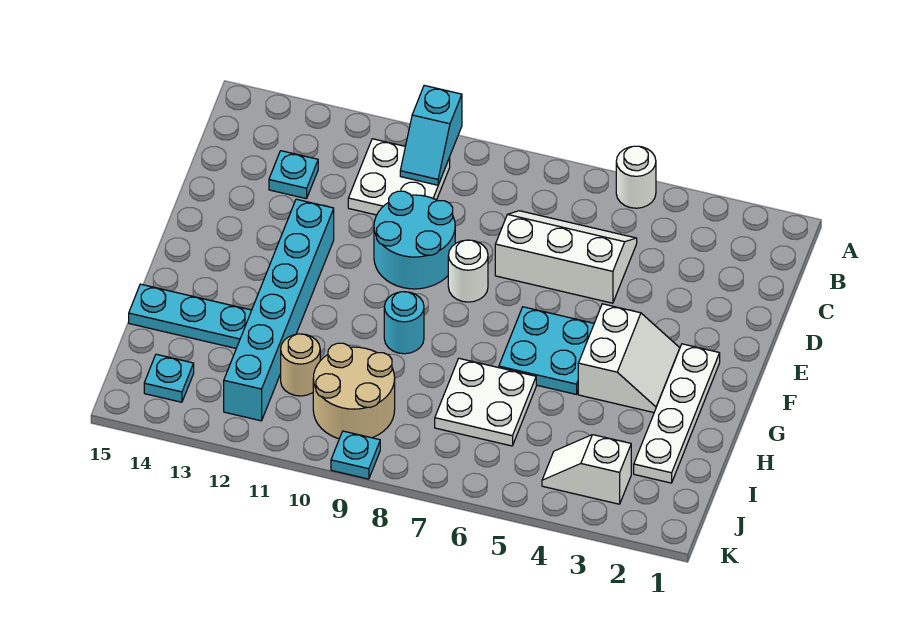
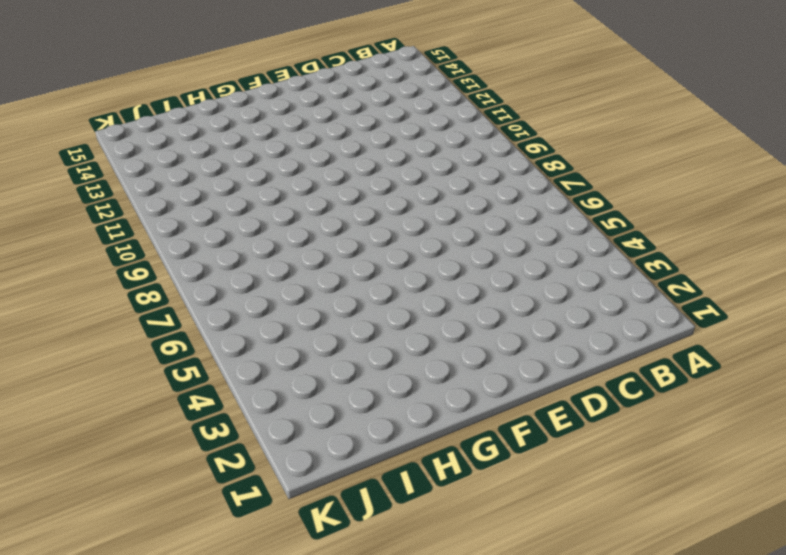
none -> white 1x1 round brick [616,146,656,208]
none -> white 2x2 plate [348,139,450,215]
none -> white 2x3 slope [495,211,637,303]

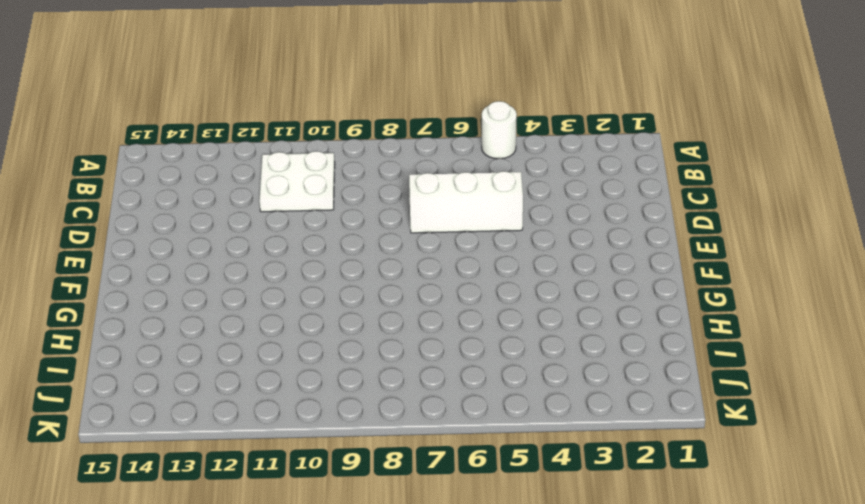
none -> cyan 1x1 plate [269,151,318,199]
none -> cyan 2x2 round brick [374,191,455,289]
none -> white 1x1 round brick [448,240,488,302]

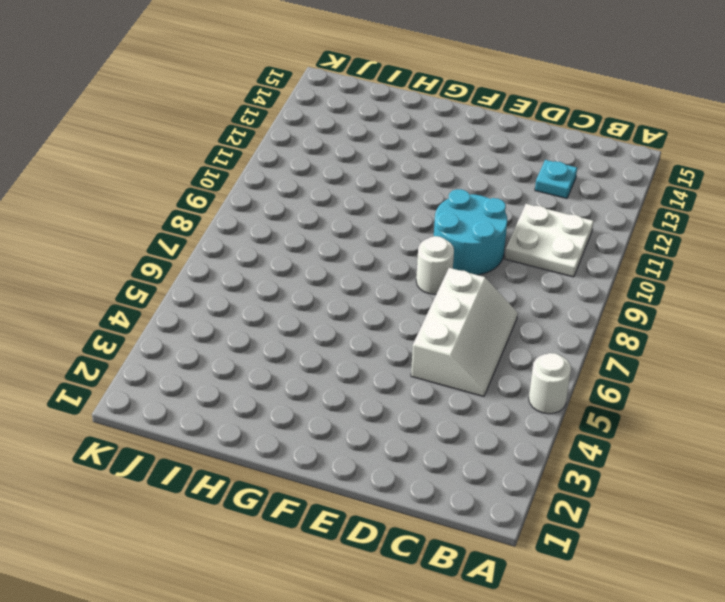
none -> cyan 1x6 brick [224,199,334,421]
none -> white 1x4 plate [634,344,720,483]
none -> white 2x2 slope [578,304,680,413]

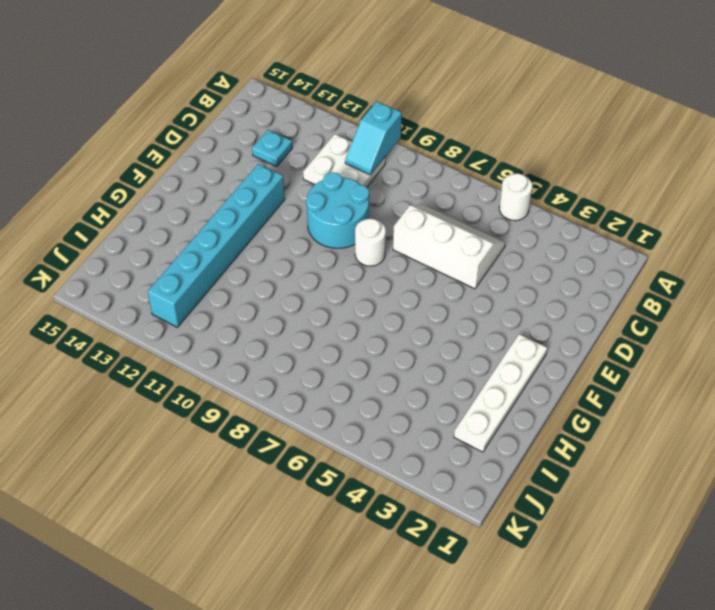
none -> white 2x2 slope [578,304,680,413]
none -> cyan 2x2 plate [499,307,594,394]
none -> cyan 1x1 round brick [384,292,424,354]

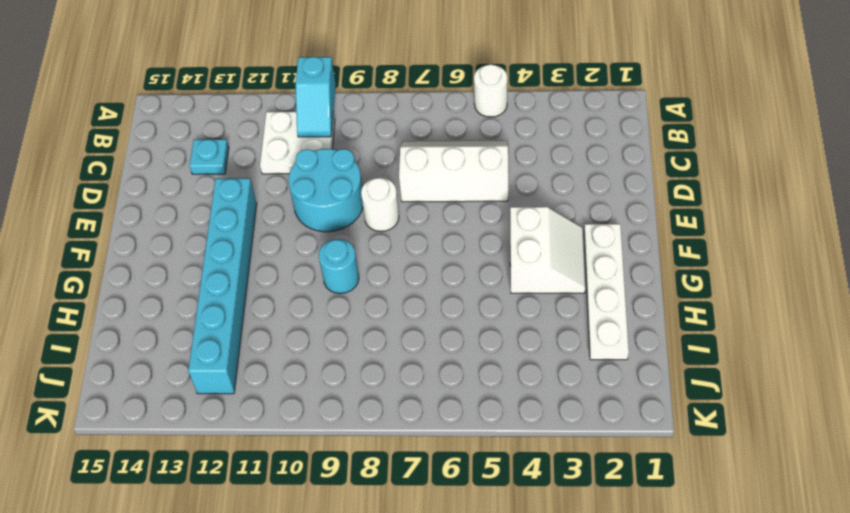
none -> cyan 2x2 plate [499,307,594,394]
none -> white 2x2 plate [435,358,536,446]
none -> cyan 1x3 plate [129,284,252,348]

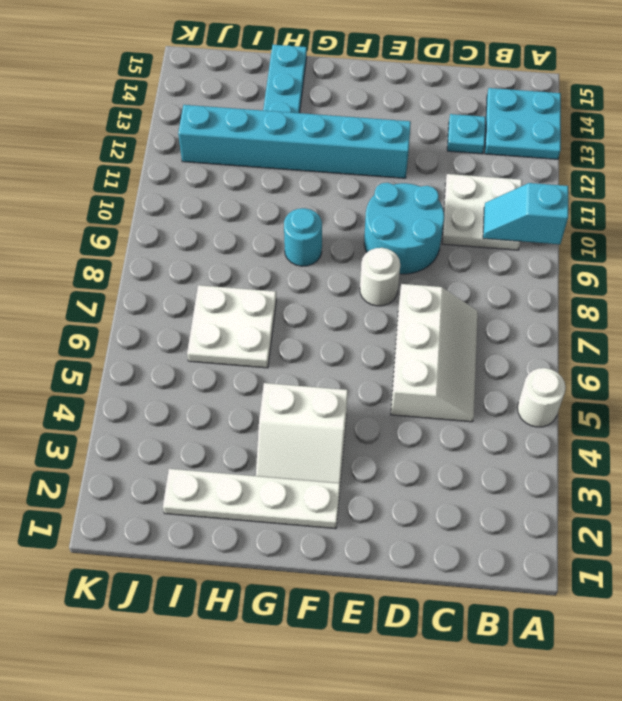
cyan 2x2 plate [485,88,561,159] -> cyan 2x2 plate moved to [499,307,594,394]
none -> tan 2x2 round brick [313,343,395,439]
none -> tan 1x1 round brick [281,334,320,396]
none -> white 1x2 slope [542,435,631,504]

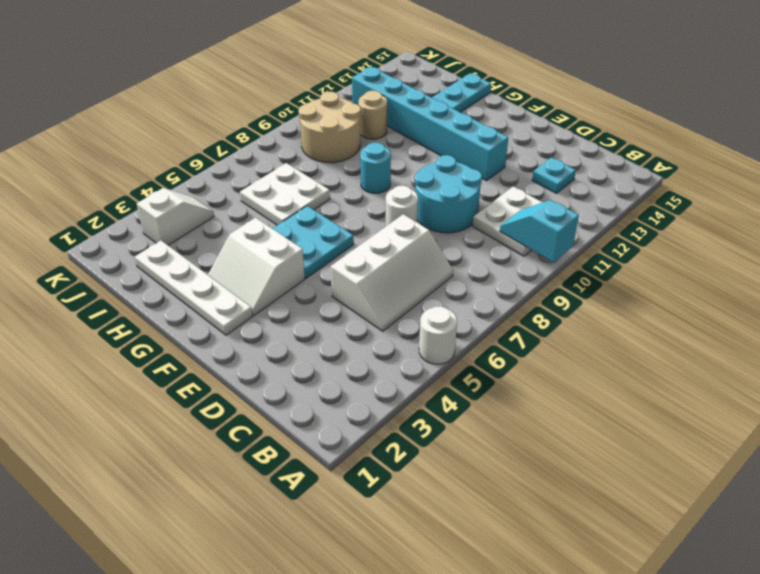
none -> cyan 1x1 plate [144,354,194,402]
none -> cyan 1x1 plate [331,431,380,479]

